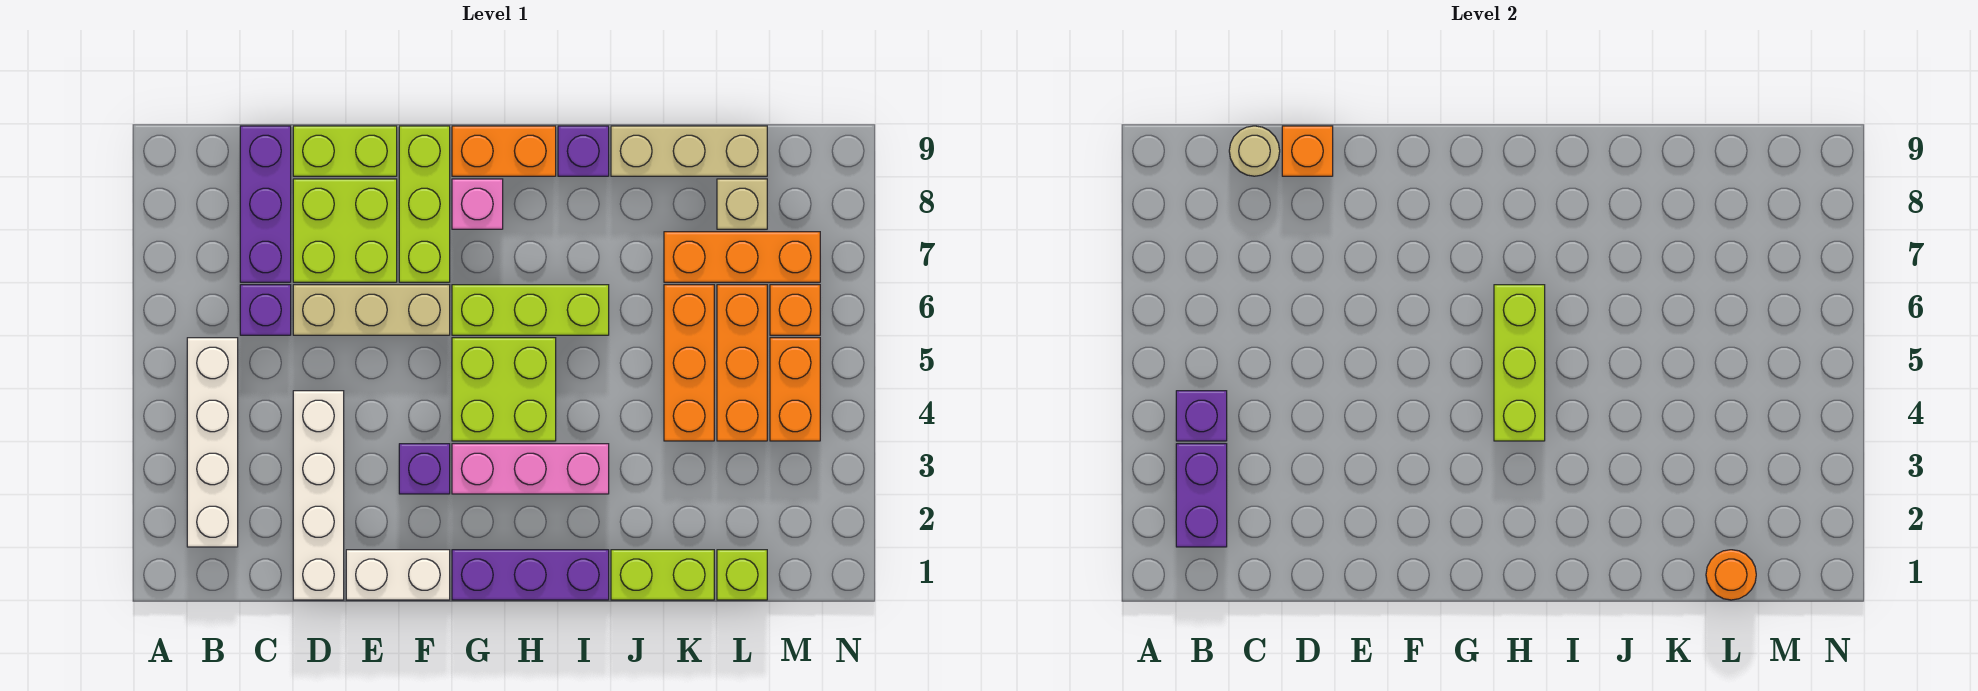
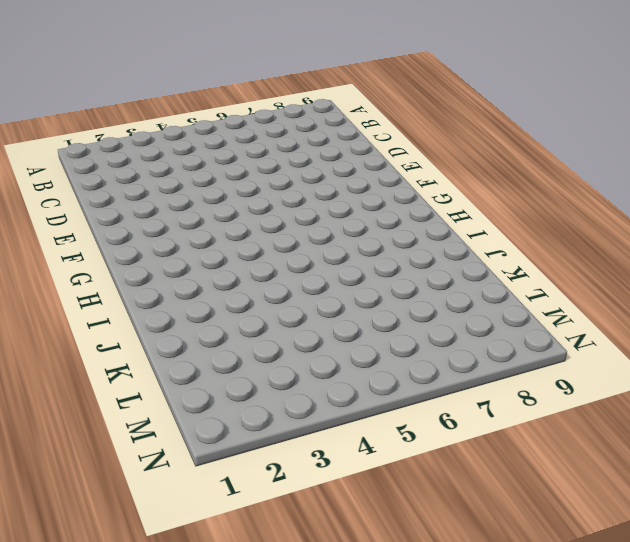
none -> white 1x4 brick [187,338,238,547]
none -> purple 1x1 brick [240,285,291,335]
none -> purple 1x3 brick [240,126,291,282]
none -> white 1x4 brick [293,391,344,600]

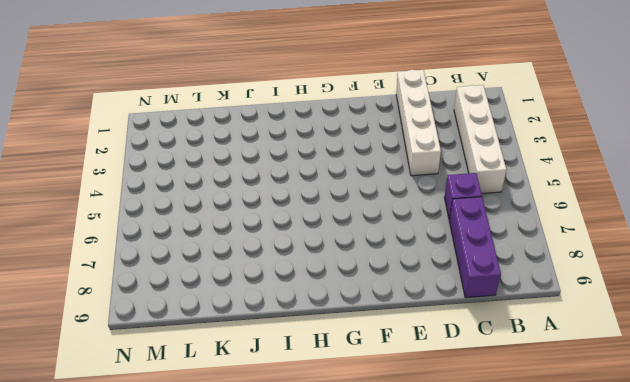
none -> tan 1x3 brick [293,285,450,335]
none -> lime 2x2 brick [293,179,397,282]
none -> lime 1x2 brick [293,126,397,176]
none -> white 1x2 brick [346,550,450,600]

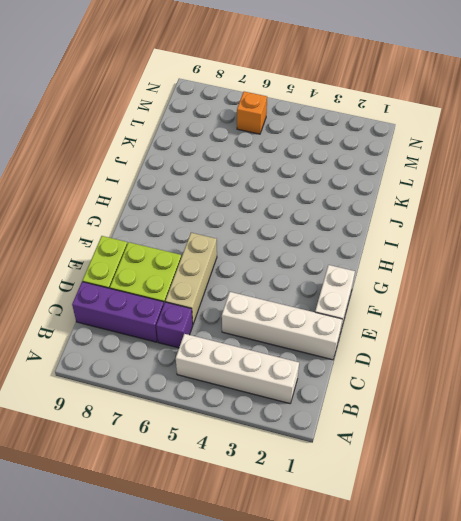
none -> purple 1x1 brick [399,444,450,494]
none -> lime 1x3 brick [399,126,450,282]
none -> purple 1x3 brick [452,550,609,600]
none -> pink 1x3 brick [452,444,609,494]

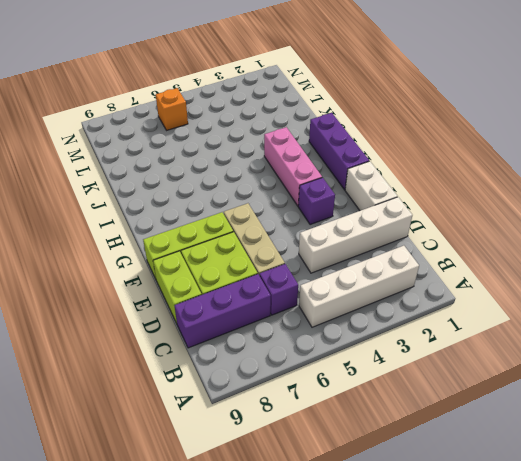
none -> lime 2x2 brick [452,338,556,441]
none -> lime 1x3 brick [452,285,609,335]
none -> pink 1x1 brick [452,179,503,229]
none -> orange 1x2 brick [452,126,556,176]

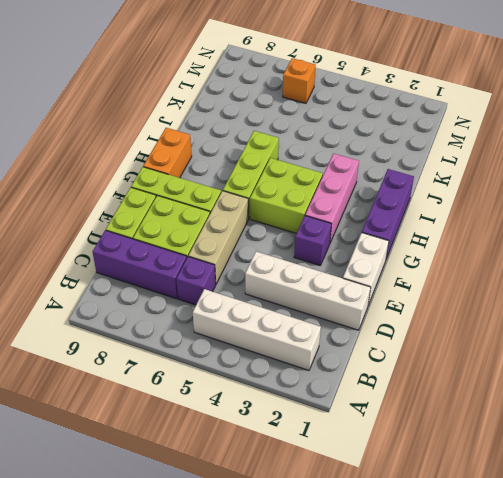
none -> pink 1x1 brick [452,179,503,229]
none -> purple 1x1 brick [558,126,609,176]
none -> lime 1x2 brick [611,550,714,600]
none -> tan 1x3 brick [611,126,767,176]

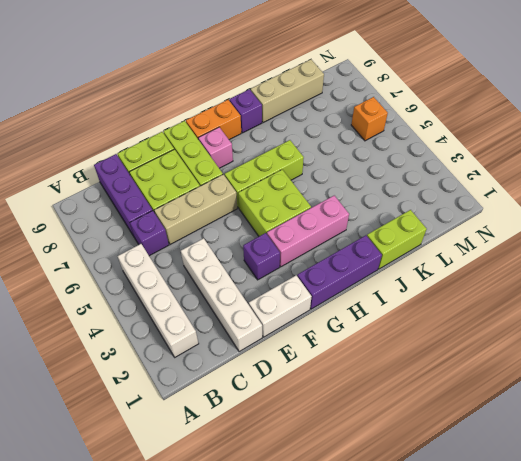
none -> orange 1x3 brick [664,285,714,441]
none -> orange 1x3 brick [664,232,820,282]
none -> lime 1x1 brick [717,550,767,600]
none -> orange 1x3 brick [717,285,767,441]

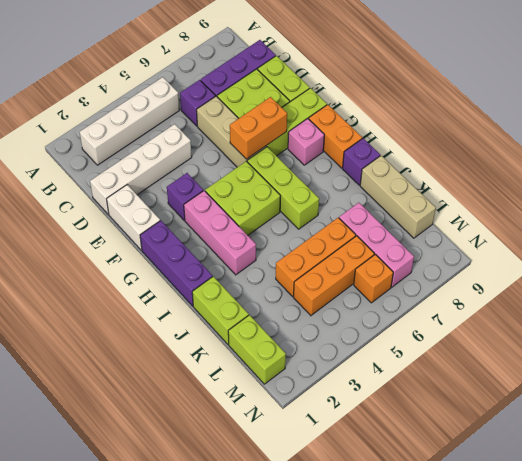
orange 1x2 brick [230,97,287,159] -> orange 1x2 brick moved to [770,338,820,441]
pink 1x3 brick [339,203,414,287] -> orange 1x3 brick [664,232,820,282]
lime 1x2 brick [228,315,286,384] -> lime 1x1 brick [717,550,767,600]
none -> tan 1x1 brick [717,179,767,229]
none -> purple 1x2 brick [1176,444,1227,547]
none -> purple 1x1 brick [1176,391,1227,441]
none -> tan 1x1 round brick [1229,126,1280,176]

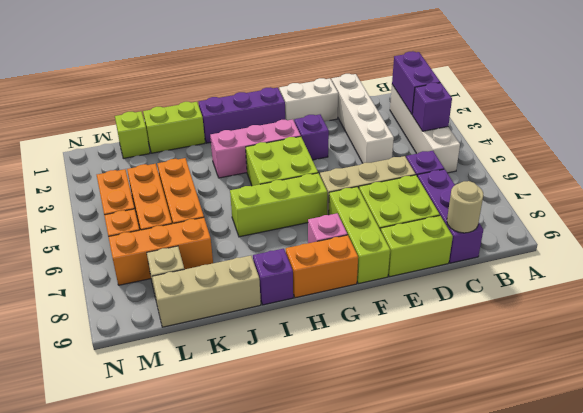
none -> orange 1x1 brick [1282,126,1333,176]
none -> lime 1x3 brick [1494,285,1545,441]
none -> orange 1x1 round brick [1706,550,1756,600]

